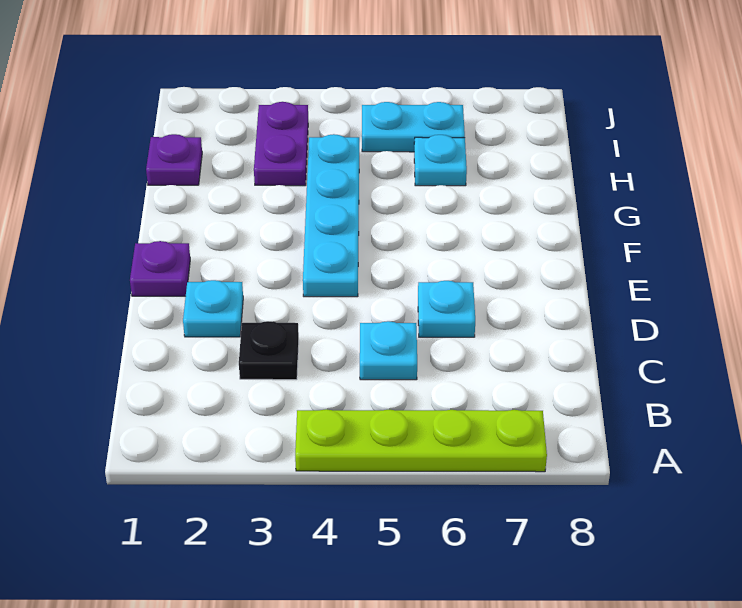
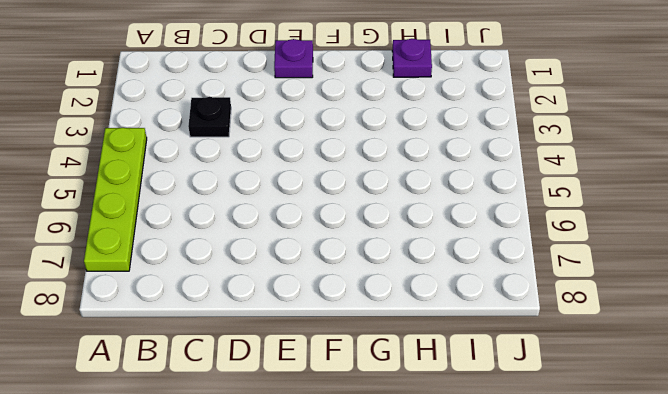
none -> cyan 1x1 plate [360,321,417,380]
none -> cyan 1x1 plate [183,280,243,337]

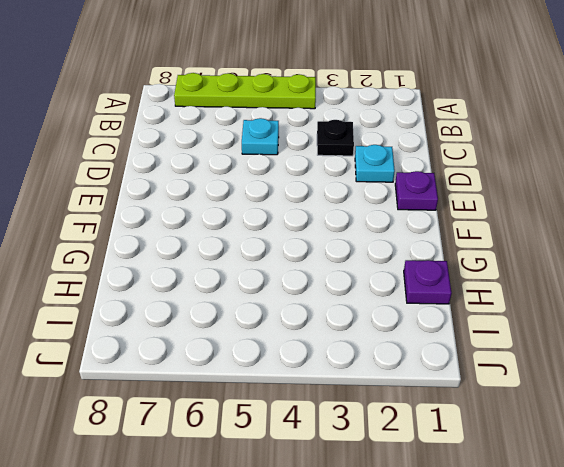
none -> cyan 1x1 plate [418,281,475,337]
none -> cyan 1x4 plate [303,134,359,297]

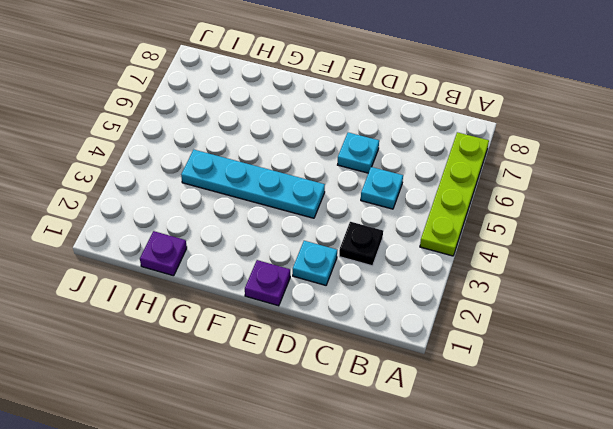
none -> purple 1x2 plate [254,102,308,186]
none -> cyan 1x1 plate [414,135,467,186]

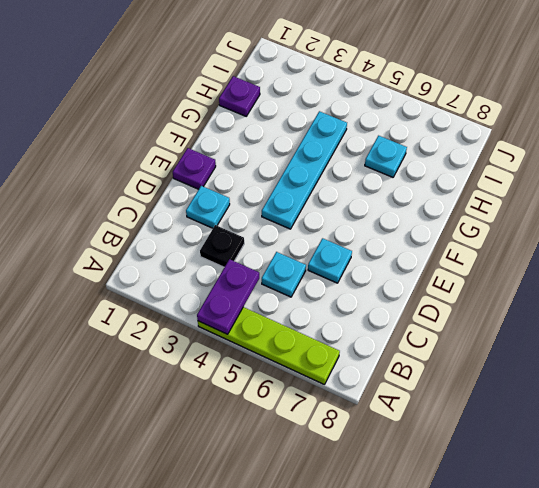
purple 1x2 plate [197,259,259,334] -> purple 1x2 plate moved to [254,102,308,186]
none -> cyan 1x2 plate [362,102,465,152]

